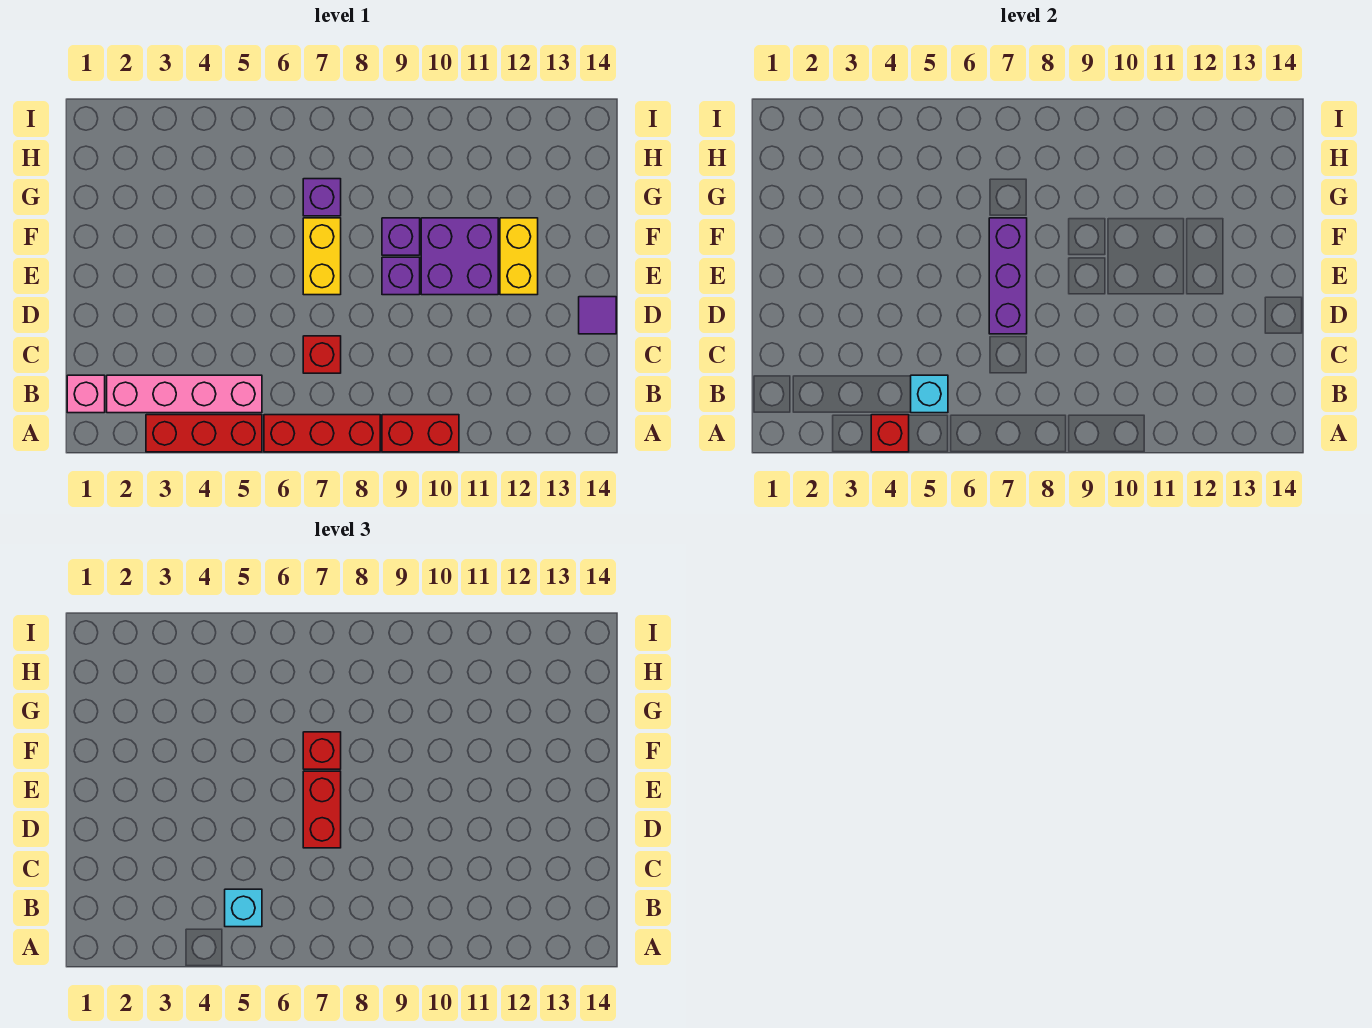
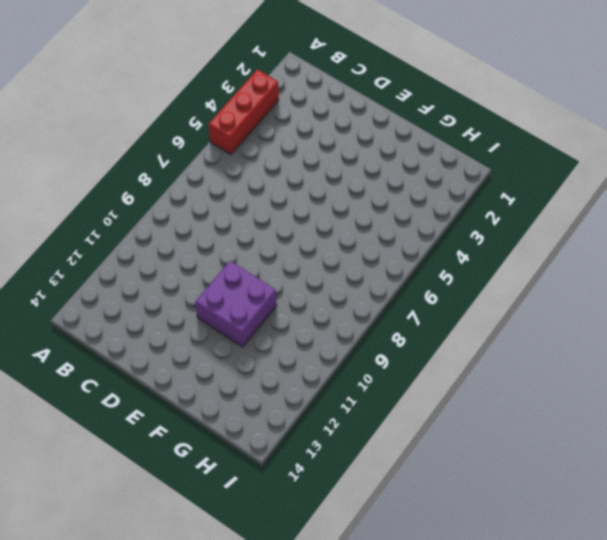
none -> red 1x3 brick [264,415,380,452]
none -> red 1x2 brick [382,415,459,452]
none -> pink 1x1 brick [67,375,105,413]

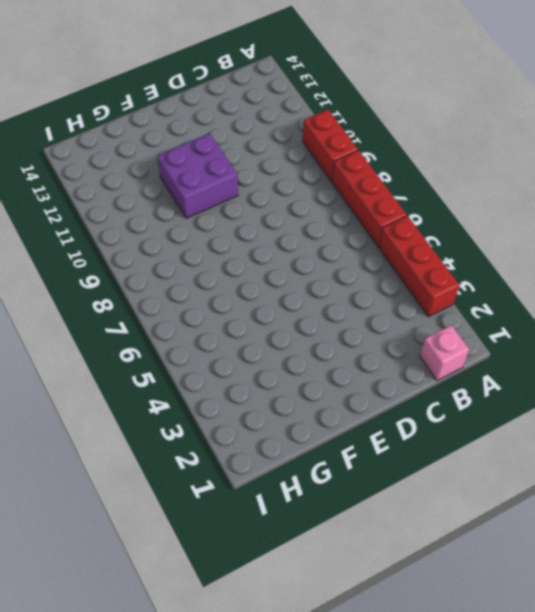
none -> pink 1x4 brick [107,375,262,413]
none -> red 1x1 brick [303,336,341,373]
none -> purple 1x1 tile [579,297,616,334]

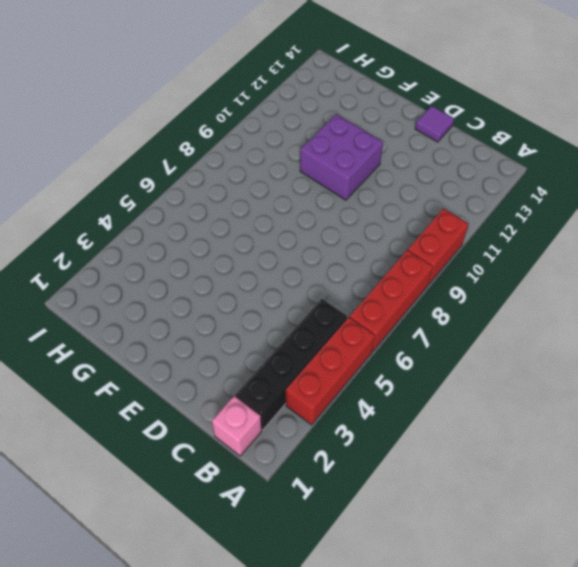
black 1x4 brick [235,299,347,430] -> pink 1x4 brick [107,375,262,413]
none -> red 1x1 brick [303,336,341,373]
none -> yellow 1x2 brick [303,218,341,295]
none -> purple 1x1 brick [382,257,420,295]

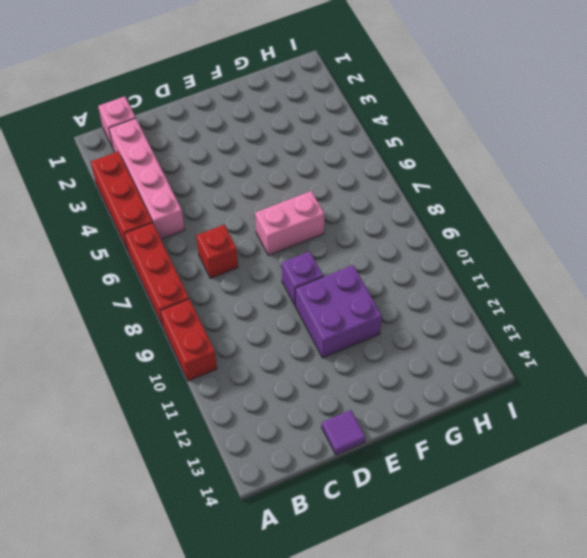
pink 1x2 brick [255,191,325,256] -> yellow 1x2 brick [303,218,341,295]
none -> yellow 1x2 brick [500,218,538,295]
none -> purple 1x1 brick [382,218,420,255]
none -> purple 1x1 brick [303,179,341,216]

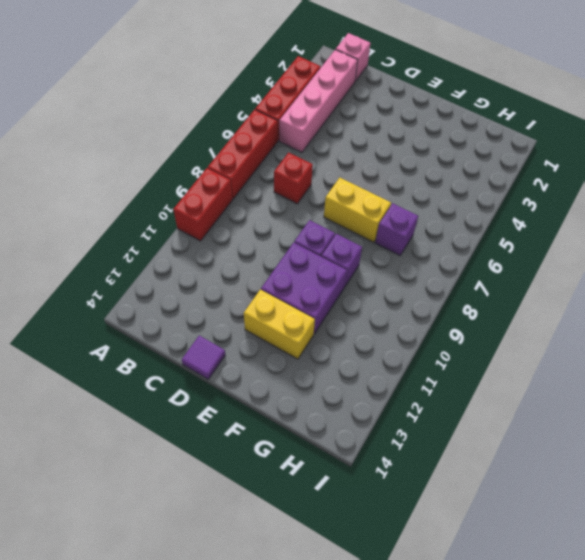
none -> red 1x1 brick [871,415,909,452]
none -> cyan 1x1 brick [911,375,948,413]
none -> purple 1x3 brick [989,218,1027,334]

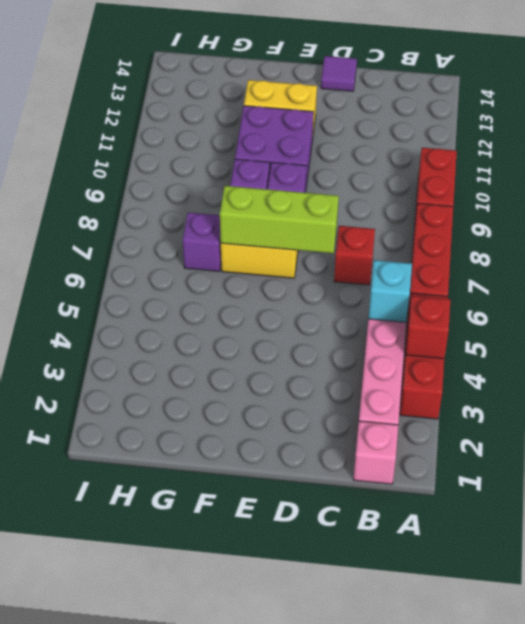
lime 1x3 brick [220,186,339,253] -> purple 1x3 brick [989,218,1027,334]
none -> cyan 1x1 brick [225,889,262,927]
none -> red 1x2 brick [303,771,341,848]
none -> red 1x1 brick [303,732,341,769]

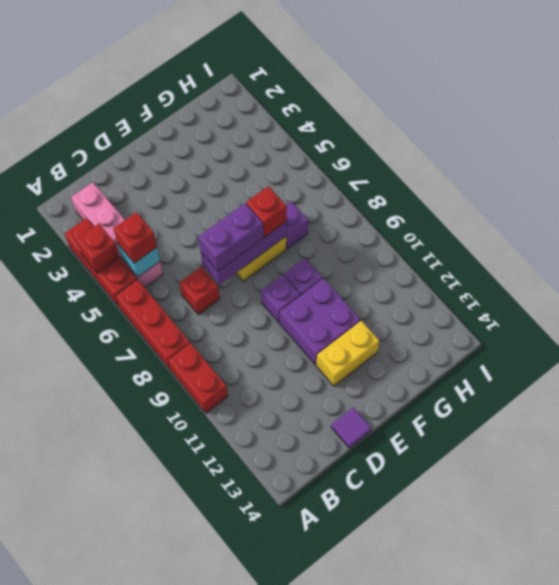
red 1x1 brick [113,212,157,263] -> cyan 1x1 brick [225,889,262,927]
purple 1x2 brick [199,203,263,271] -> red 1x2 brick [303,771,341,848]
none -> pink 1x1 brick [67,375,105,413]

